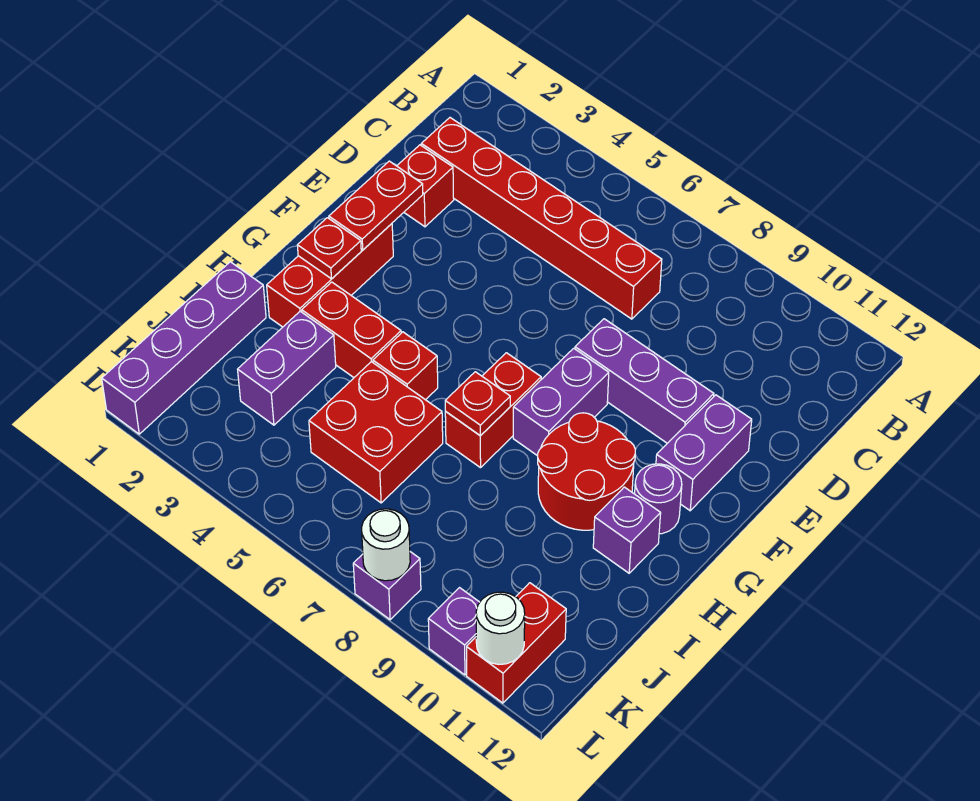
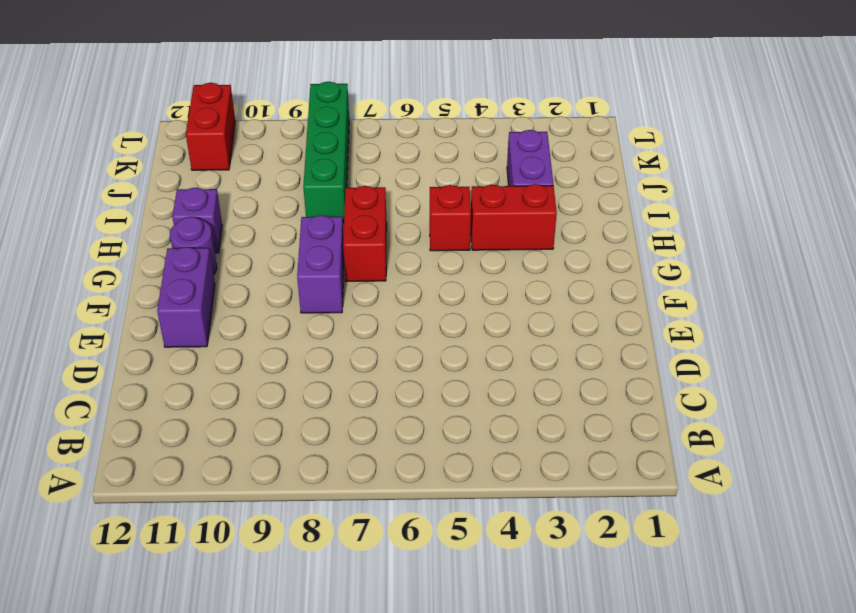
green 1x4 brick [303,82,349,223] -> purple 1x1 brick [353,552,421,620]
none -> red 1x6 brick [421,118,662,319]
none -> red 1x1 brick [397,145,454,227]
none -> purple 1x3 brick [575,319,714,443]

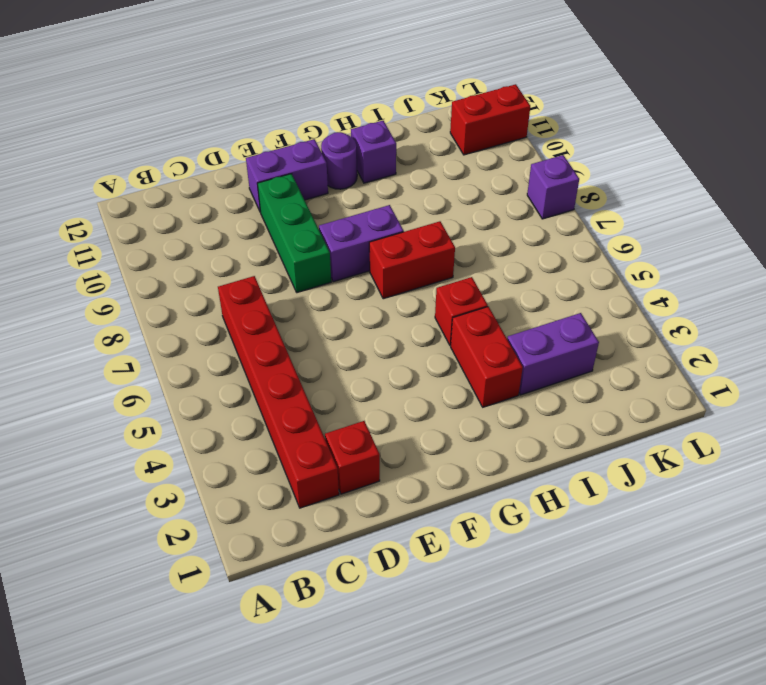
green 1x3 brick [257,174,331,293] -> purple 1x3 brick [575,319,714,443]
none -> red 1x3 brick [267,224,393,327]
none -> red 2x2 round brick [538,413,635,530]
none -> purple 1x4 brick [102,262,266,434]

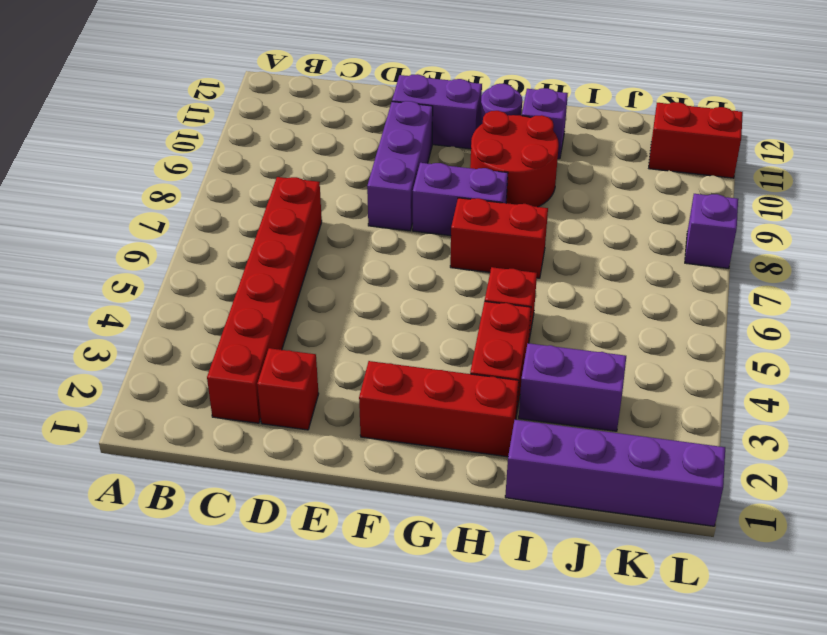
none -> red 2x2 brick [309,362,443,503]
none -> purple 1x1 brick [428,588,480,675]
none -> red 1x2 plate [329,161,423,250]

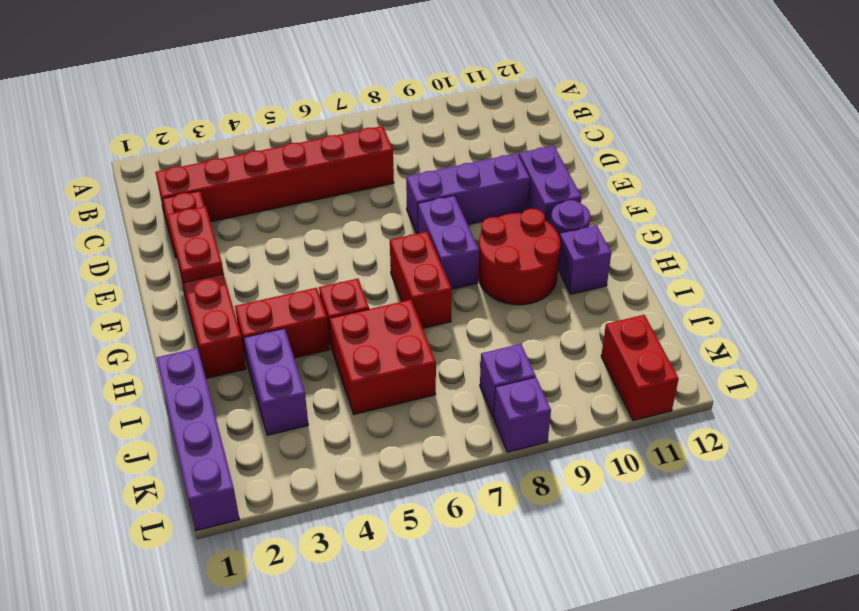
purple 1x1 brick [480,344,535,418] -> purple 1x1 brick moved to [428,588,480,675]
none -> red 1x1 plate [297,218,361,279]
none -> red 1x1 plate [445,372,510,436]
none -> white 1x1 round brick [361,509,410,581]

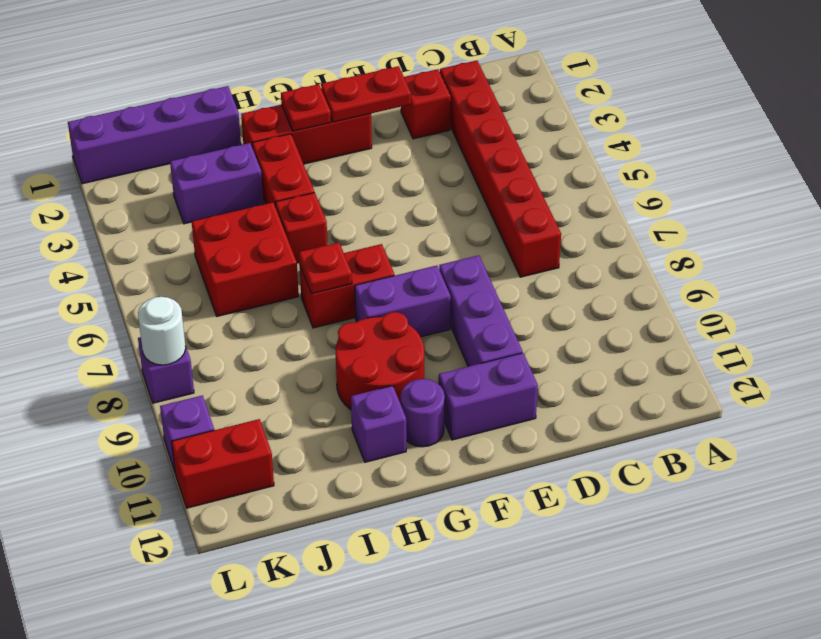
none -> white 1x1 round brick [476,592,525,664]

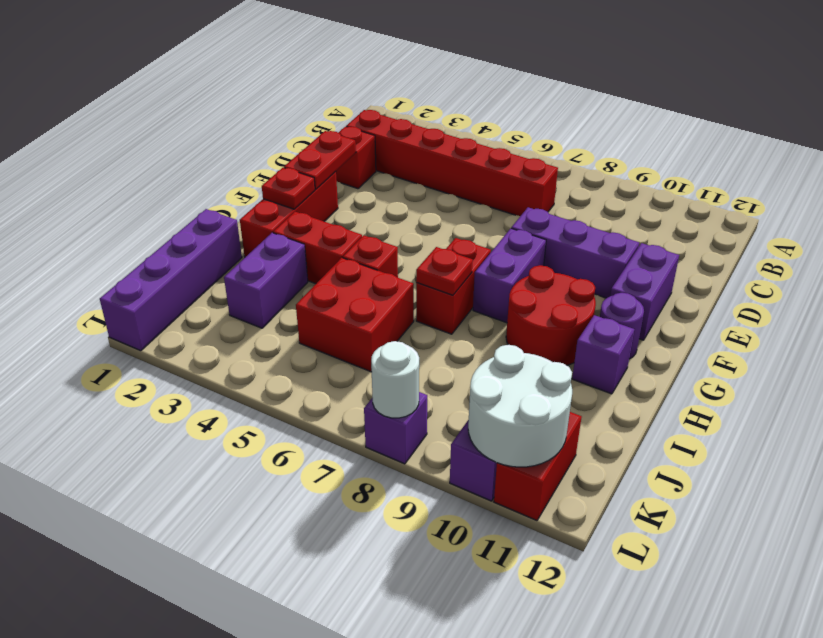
white 2x2 round brick [468,345,572,467] -> white 1x1 round brick [476,592,525,664]

